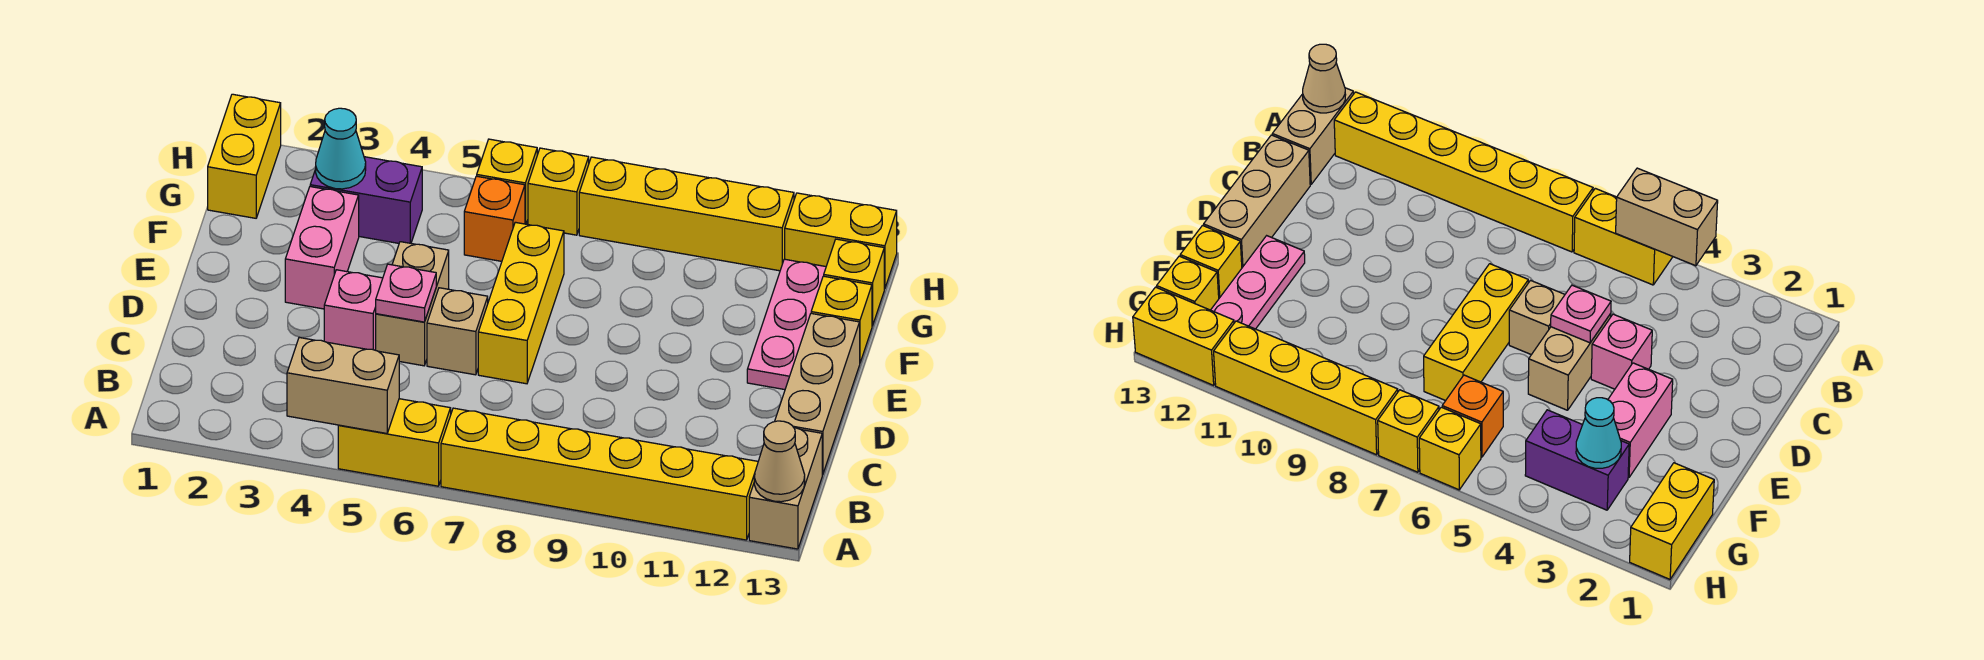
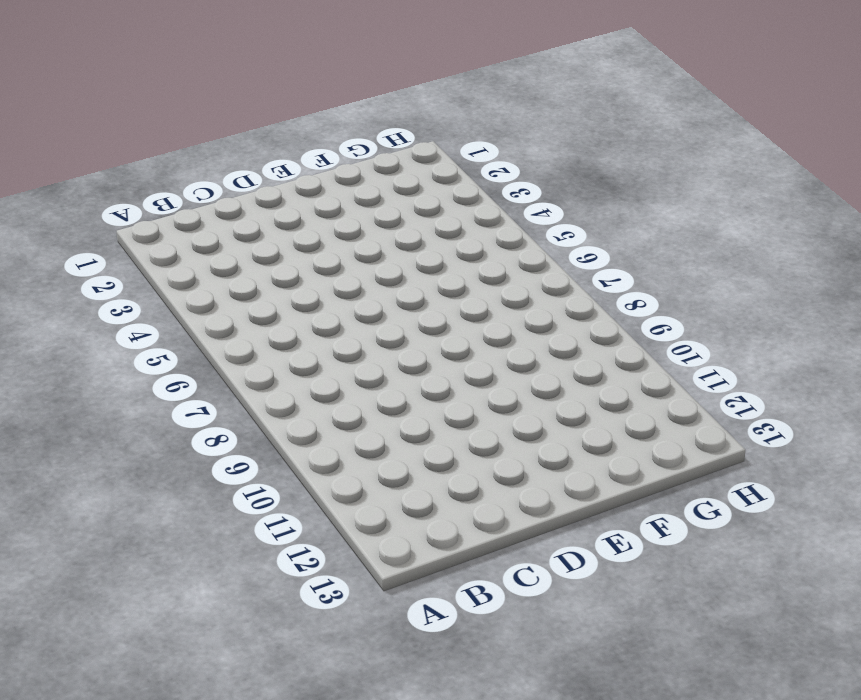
none -> yellow 1x2 brick [338,399,451,486]
none -> yellow 1x6 brick [441,408,758,540]
none -> tan 1x2 brick [749,428,822,549]

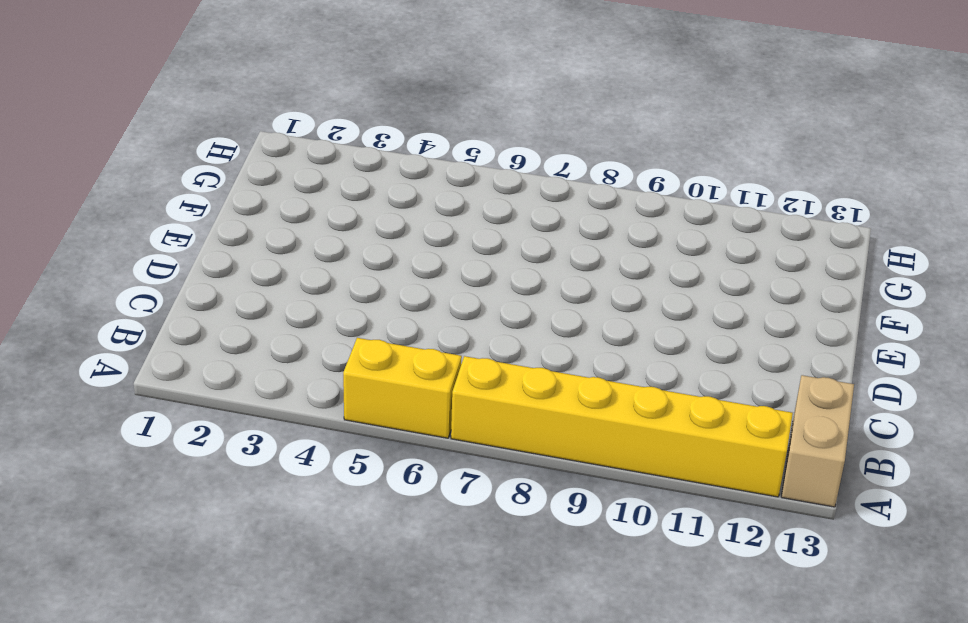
none -> tan 1x3 brick [775,313,860,475]
none -> pink 1x1 brick [324,270,383,350]
none -> tan 1x2 brick [376,242,449,366]

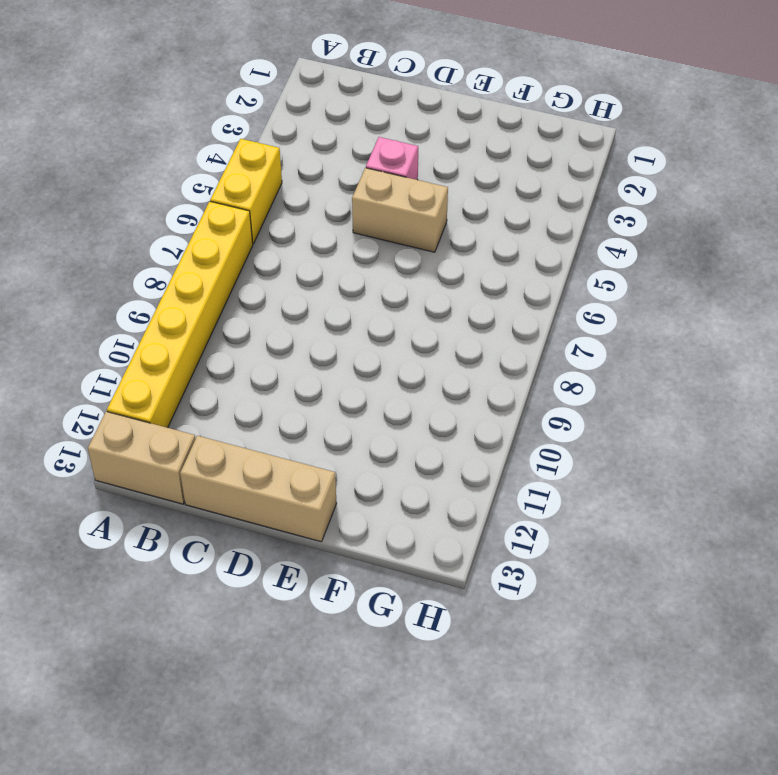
none -> tan 1x1 brick [427,288,488,375]
none -> yellow 1x3 brick [478,222,564,384]
none -> pink 1x2 brick [285,187,359,309]

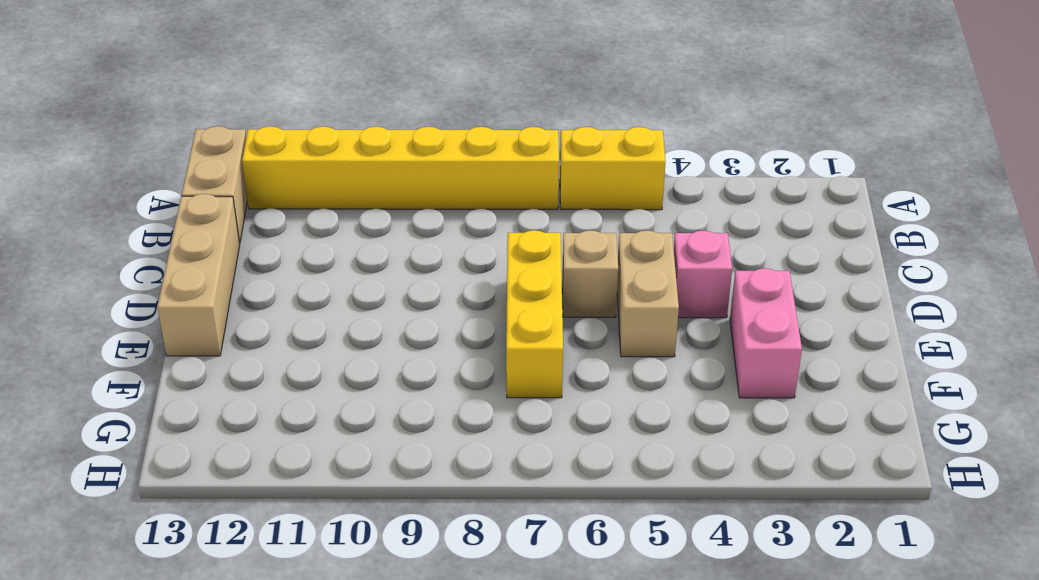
none -> pink 1x3 plate [747,259,826,390]
none -> yellow 1x1 brick [811,276,872,362]
none -> yellow 1x2 brick [208,94,281,218]

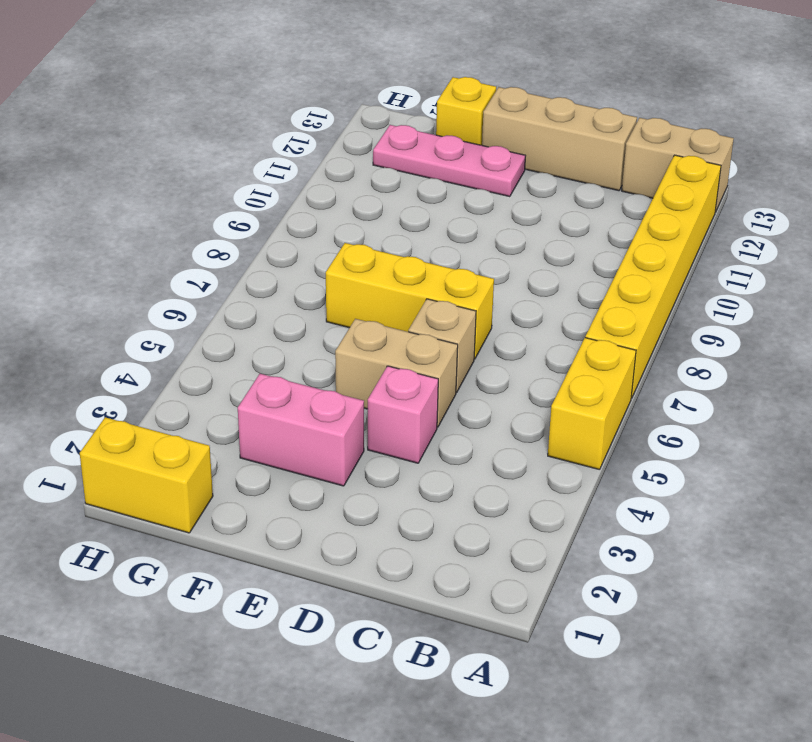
none -> purple 1x2 brick [310,157,422,243]
none -> orange 1x1 brick [464,176,525,261]
none -> yellow 1x1 brick [824,239,884,326]

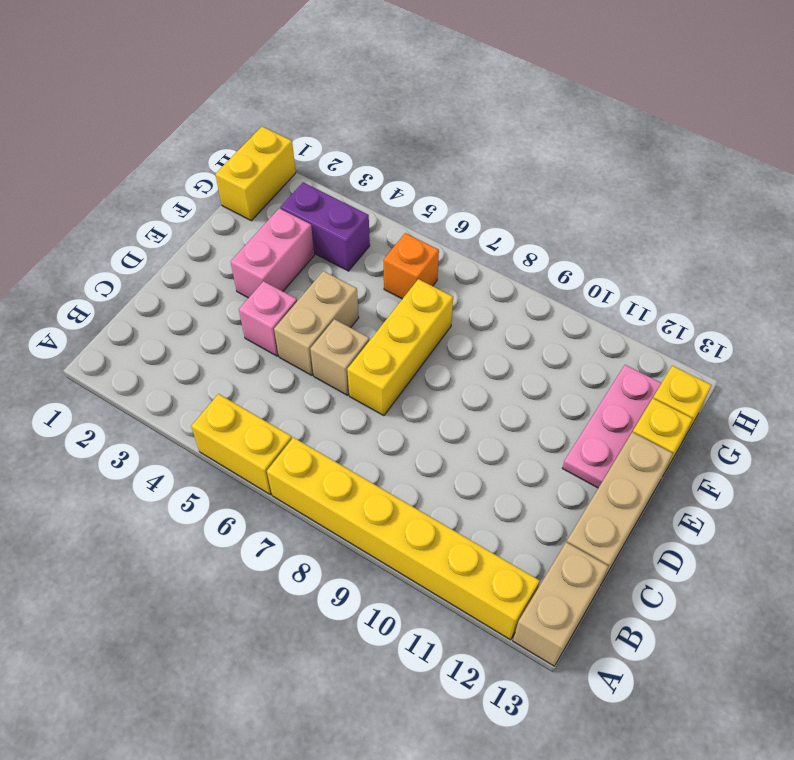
none -> yellow 1x1 brick [477,139,537,224]
none -> yellow 1x1 brick [528,148,589,235]
none -> yellow 1x4 brick [579,157,794,271]

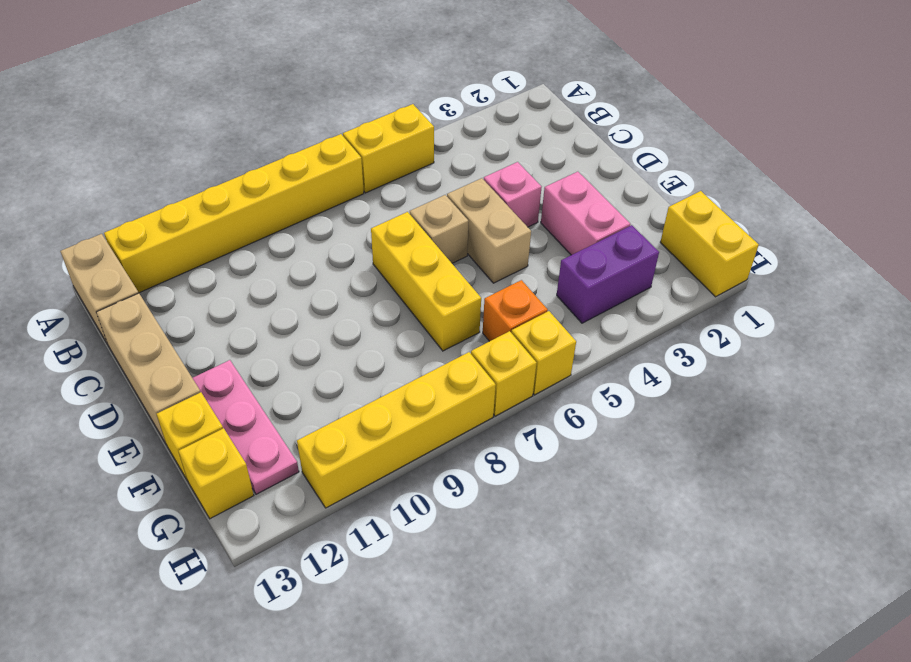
none -> yellow 1x2 brick [785,193,897,289]
none -> tan 1x2 brick [287,338,399,433]
none -> tan 1x1 cone [754,421,805,502]

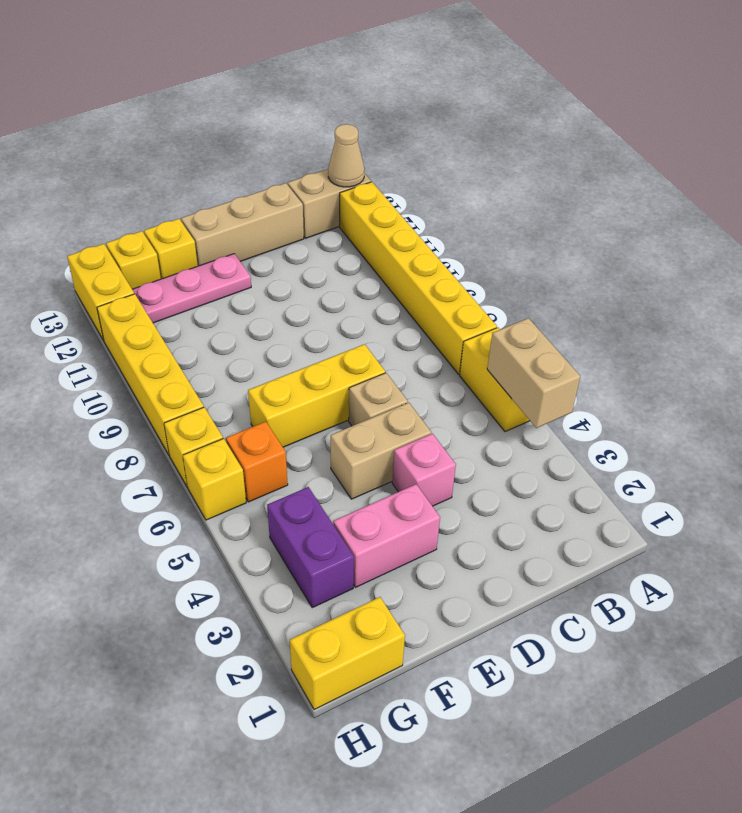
none -> pink 1x1 plate [376,264,436,322]
none -> cyan 1x1 cone [316,108,366,189]

